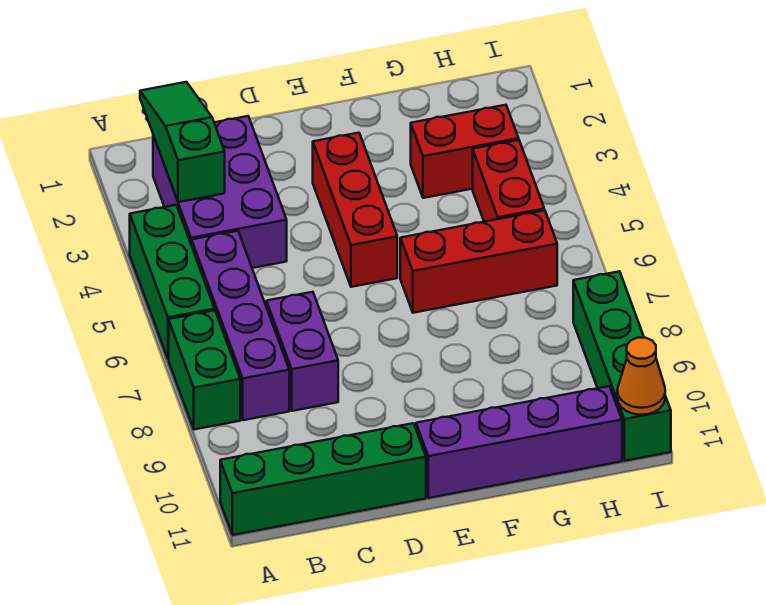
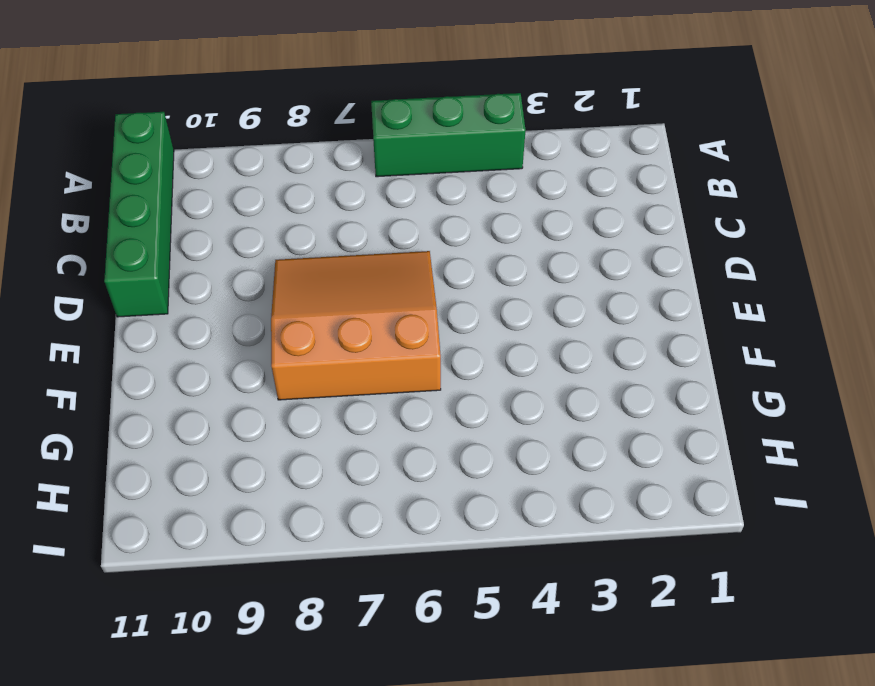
orange 3x3 slope [271,251,441,400] -> red 1x3 brick [400,210,557,313]
none -> green 1x2 brick [169,310,240,430]
none -> purple 2x3 brick [153,116,287,268]
none -> purple 1x4 brick [192,231,289,420]

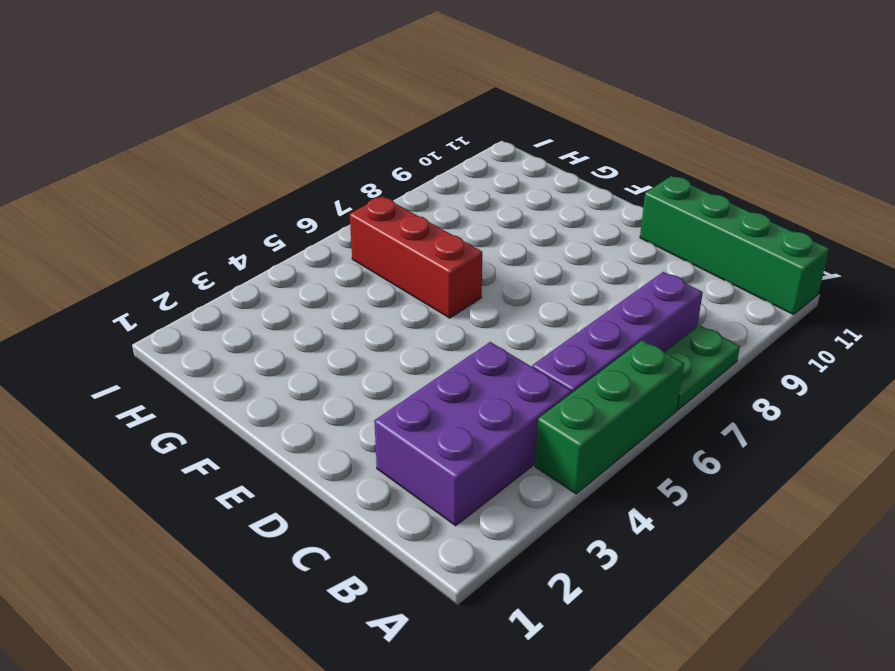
green 1x2 plate [665,325,740,410] -> green 1x2 brick [169,310,240,430]
none -> purple 1x2 brick [266,292,338,411]
none -> red 1x3 brick [313,133,397,287]
none -> purple 1x4 brick [416,386,622,498]

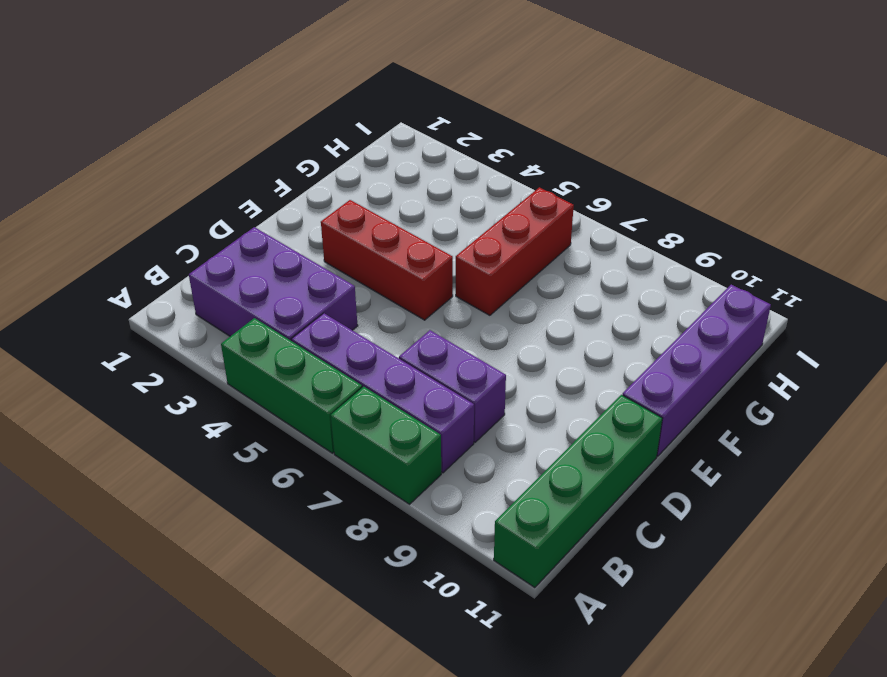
none -> red 1x2 brick [411,105,519,198]
none -> red 1x2 brick [473,140,544,222]
none -> green 1x4 brick [573,271,671,461]

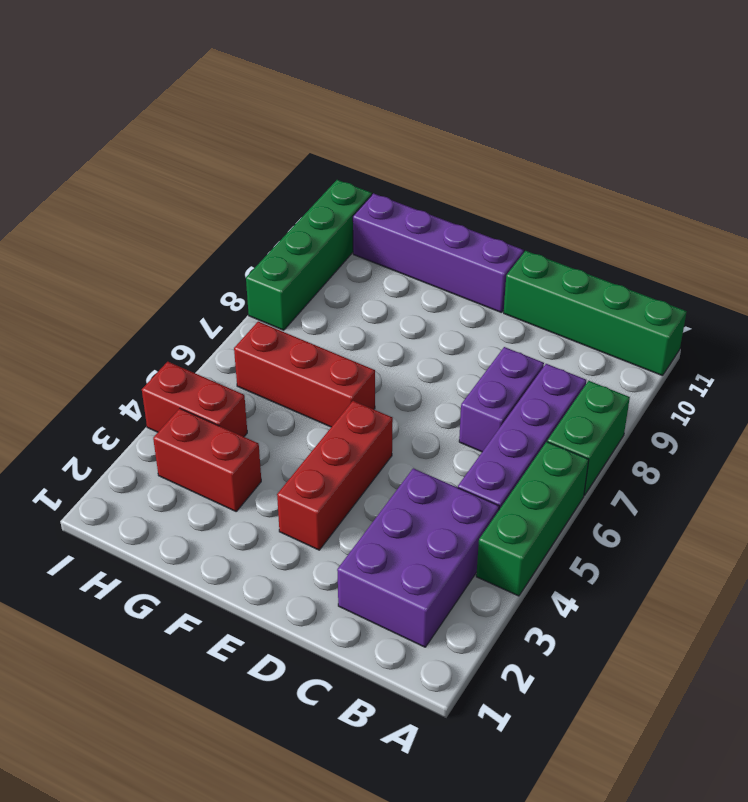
red 1x2 brick [142,362,247,437] -> red 1x2 brick turned to [473,140,544,222]
none -> green 1x3 slope [140,82,225,202]
none -> orange 1x1 cone [617,338,665,415]

